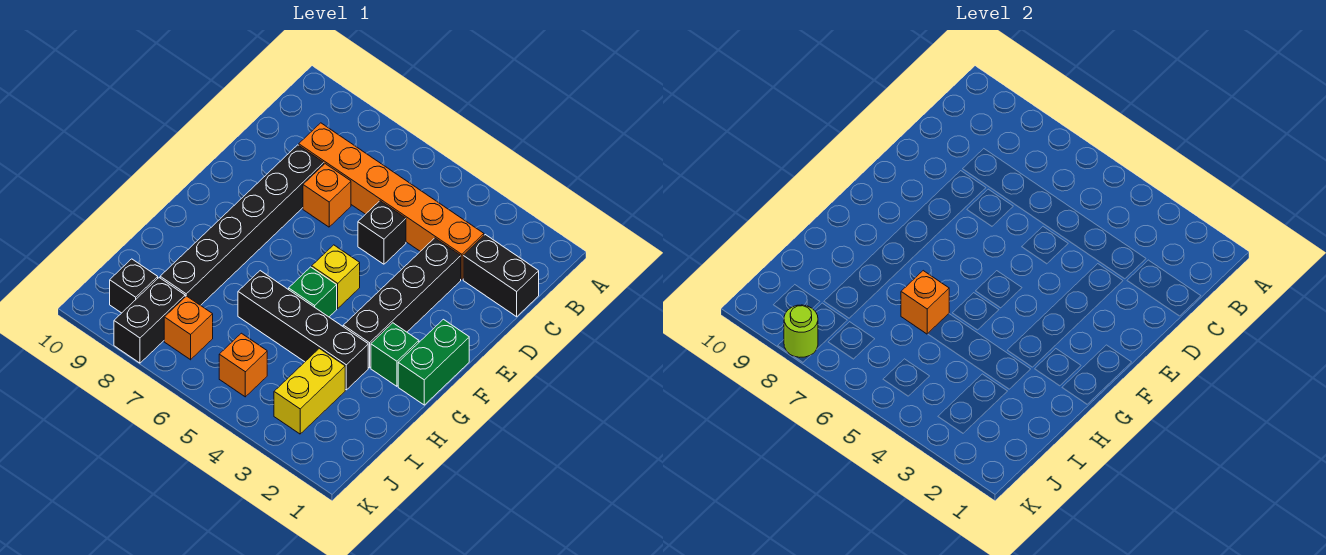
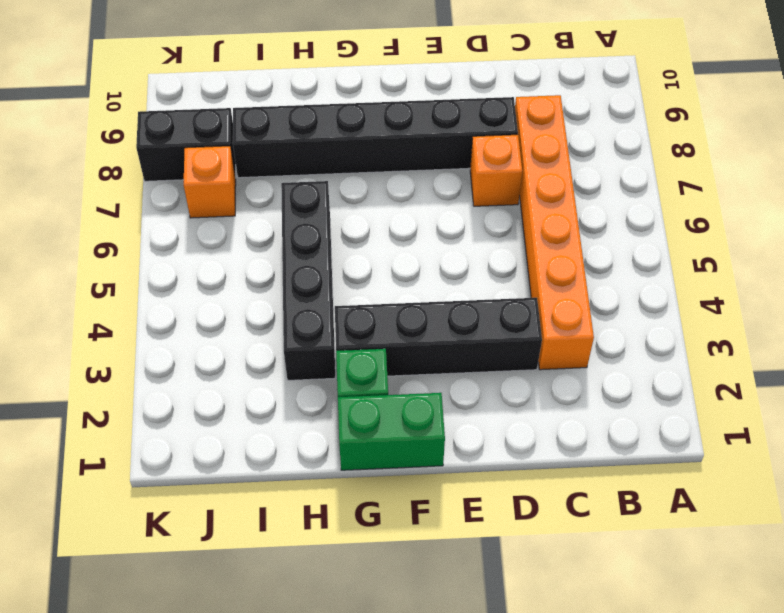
none -> black 1x2 brick [463,235,539,317]
none -> black 1x1 brick [358,201,406,264]
none -> yellow 1x1 brick [312,245,360,308]

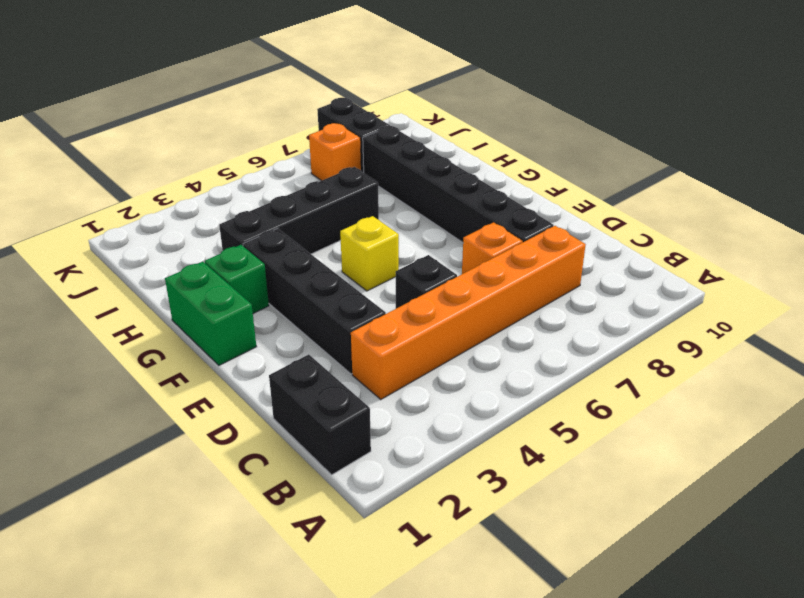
black 1x2 brick [269,354,371,475] -> black 1x2 brick turned to [463,235,539,317]
none -> green 1x1 brick [289,267,337,317]
none -> yellow 1x2 brick [274,348,345,434]
none -> orange 1x1 brick [219,333,267,397]

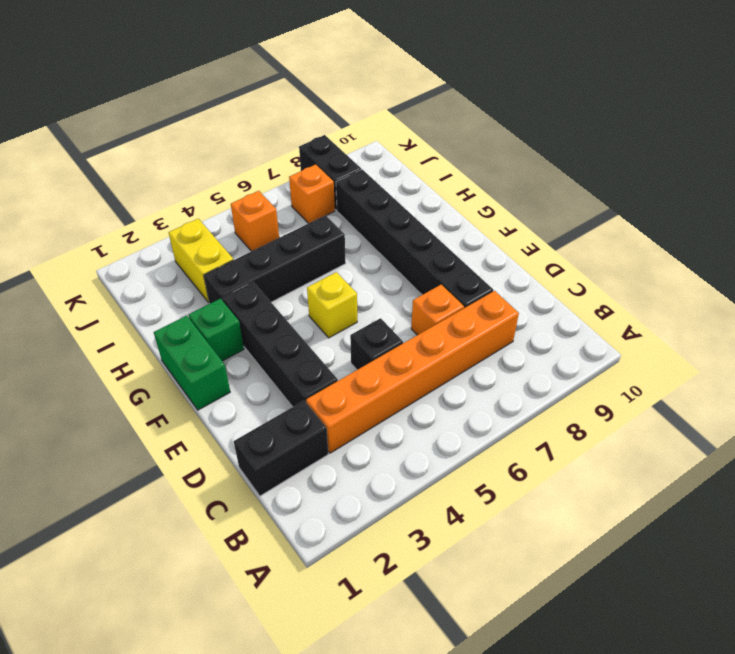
none -> green 1x1 brick [289,267,337,317]
none -> black 1x1 brick [110,259,158,313]
none -> orange 1x1 brick [901,271,949,334]

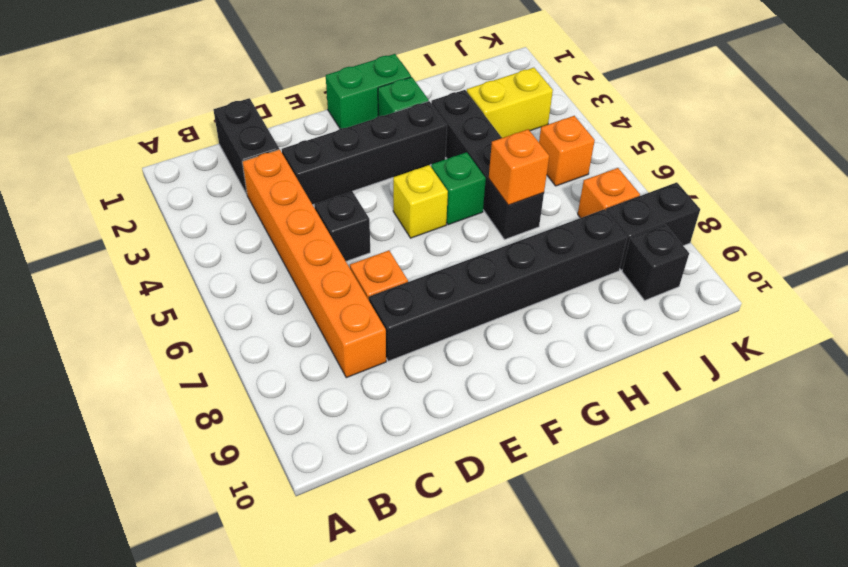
none -> lime 1x1 round brick [784,305,818,357]

